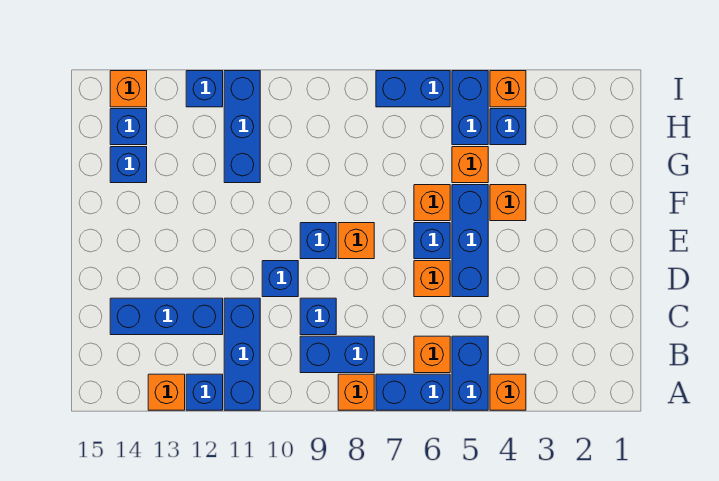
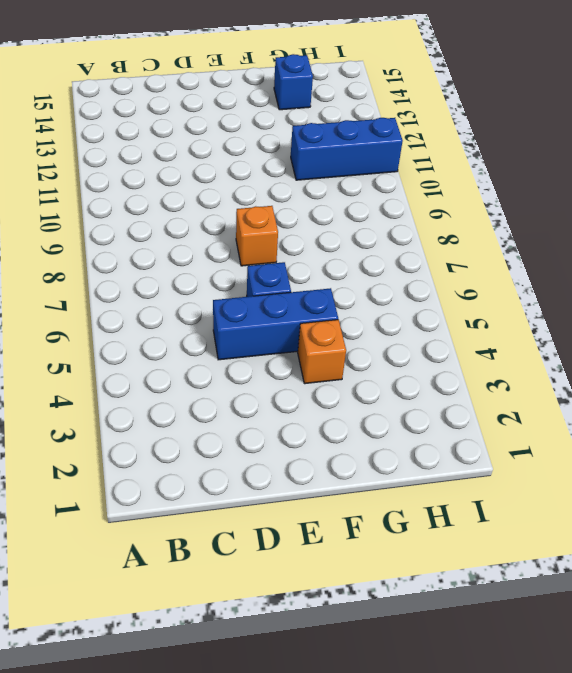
none -> orange 1x1 brick [490,374,526,410]
none -> blue 1x2 brick [452,336,488,410]
none -> blue 1x2 brick [376,374,450,410]

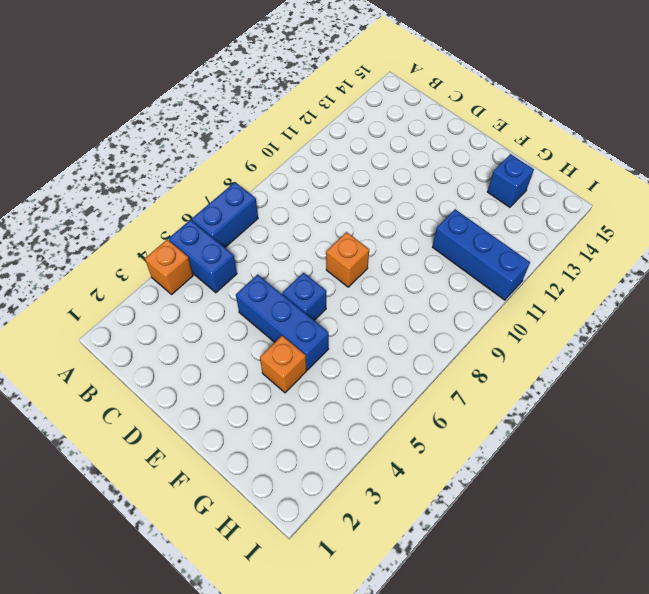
none -> orange 1x1 brick [338,374,374,410]
none -> blue 1x3 brick [224,298,260,410]
none -> blue 1x1 brick [186,374,223,410]

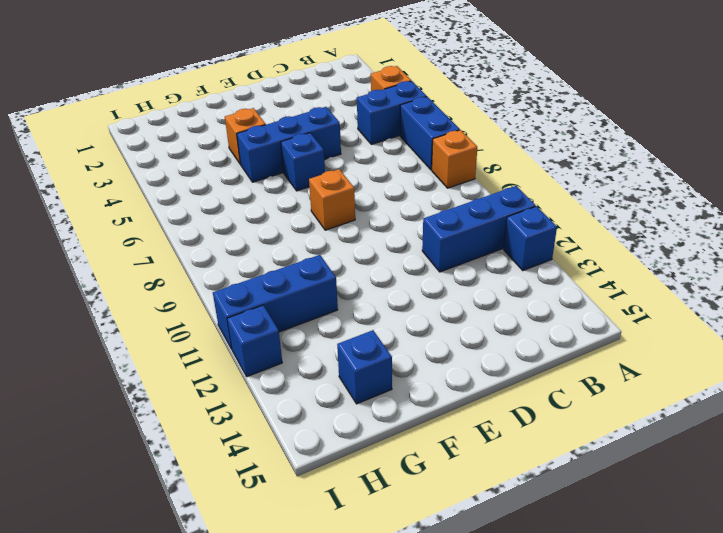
none -> orange 1x1 brick [148,374,185,410]
none -> orange 1x1 brick [414,336,450,373]
none -> blue 1x2 brick [300,336,374,373]

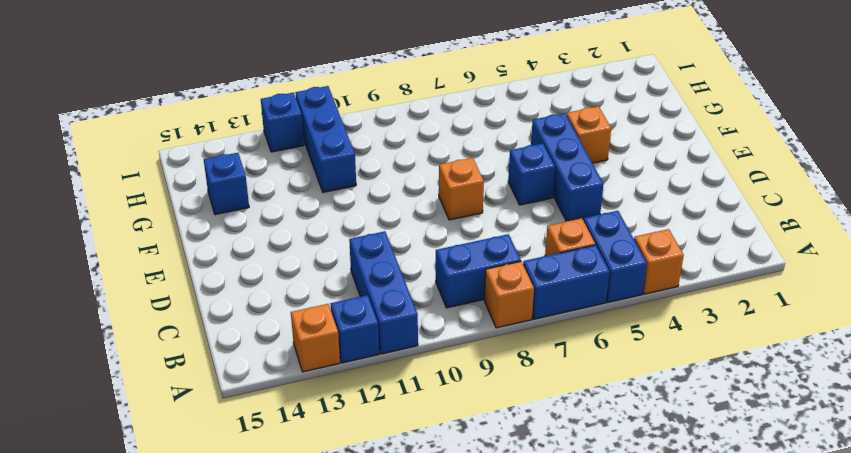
none -> blue 1x1 brick [300,298,336,335]
none -> blue 1x3 brick [110,298,223,335]
none -> orange 1x1 brick [414,261,450,297]

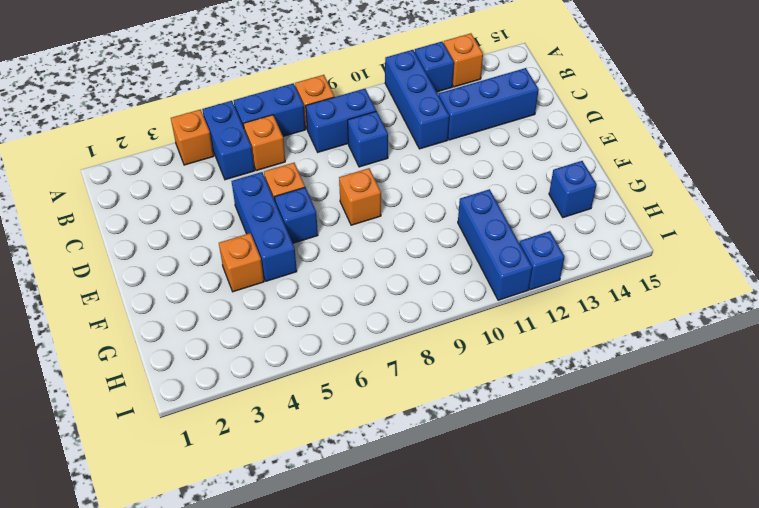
none -> blue 1x1 brick [262,261,298,297]
none -> blue 1x1 brick [300,223,336,259]
none -> orange 1x1 brick [414,185,450,221]

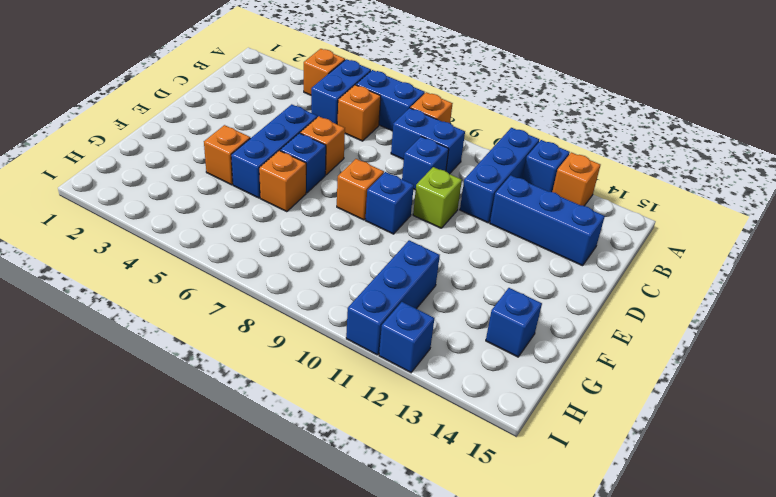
lime 1x1 brick [413,167,462,228] -> blue 1x1 brick [262,261,298,297]
none -> orange 1x1 brick [452,147,488,183]
none -> blue 1x1 brick [490,109,526,145]
none -> blue 1x2 brick [452,71,488,145]

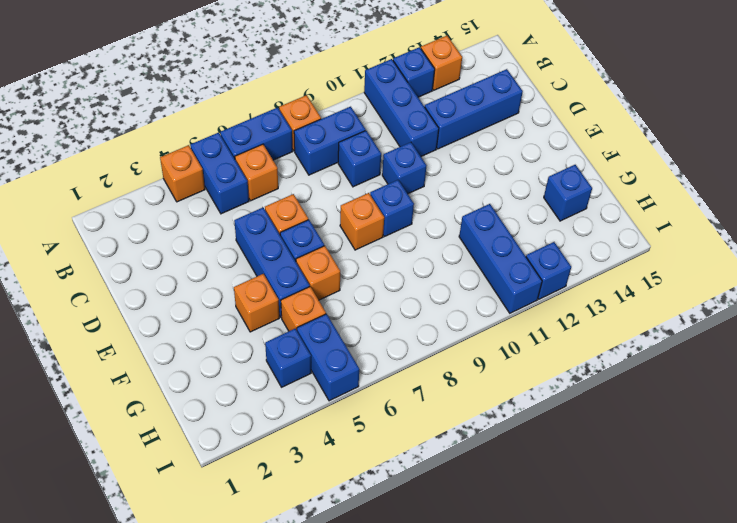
none -> blue 1x1 brick [110,109,147,145]
none -> orange 1x1 brick [490,71,526,107]
none -> blue 1x2 brick [376,71,450,107]

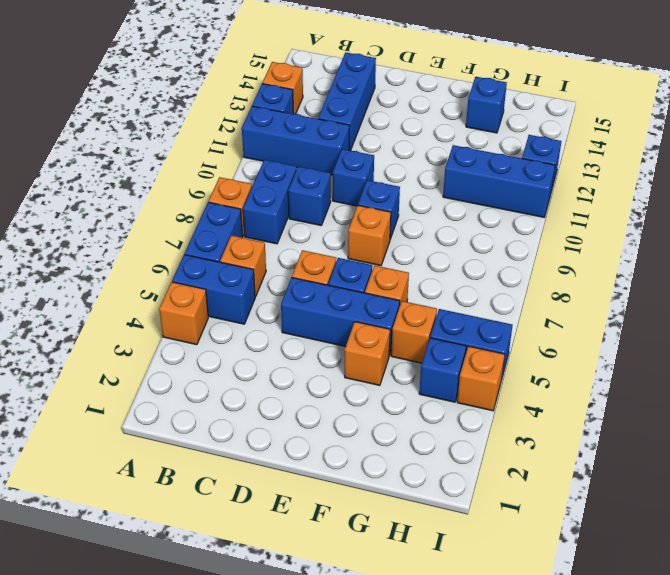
none -> blue 1x1 brick [110,109,147,145]
none -> blue 1x2 brick [376,71,450,107]
none -> orange 1x1 brick [110,71,147,107]

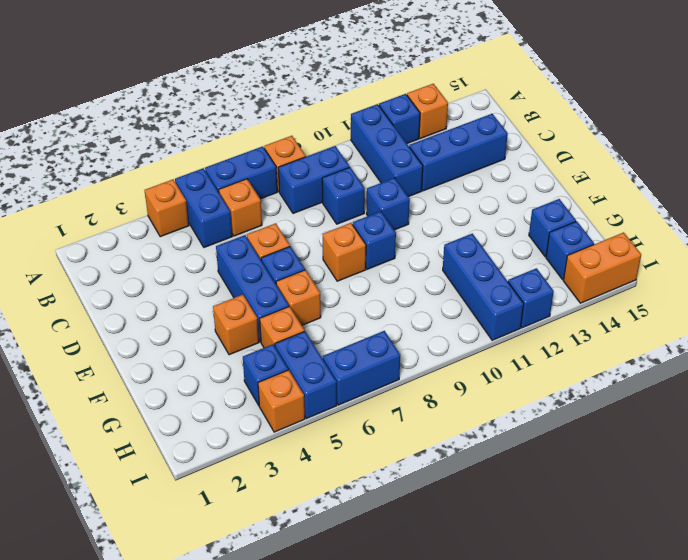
orange 1x2 brick [563,232,641,303] -> orange 1x1 brick [110,71,147,107]

